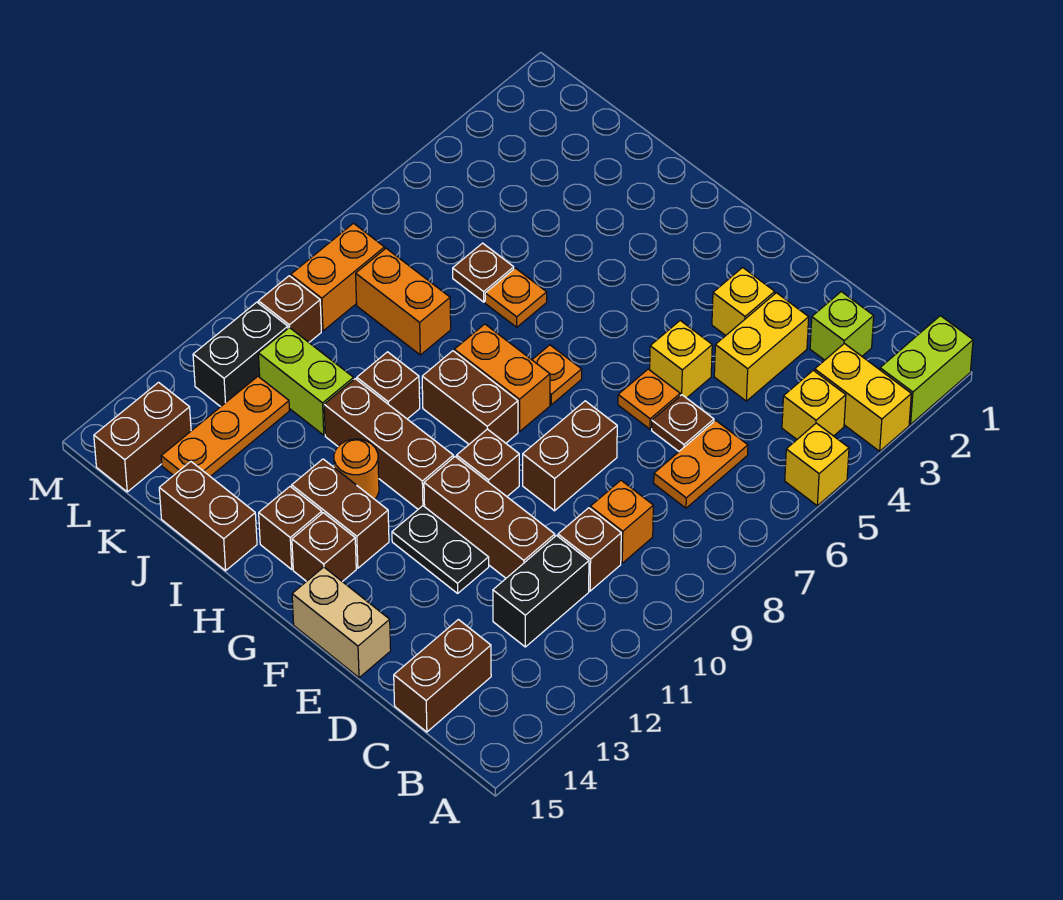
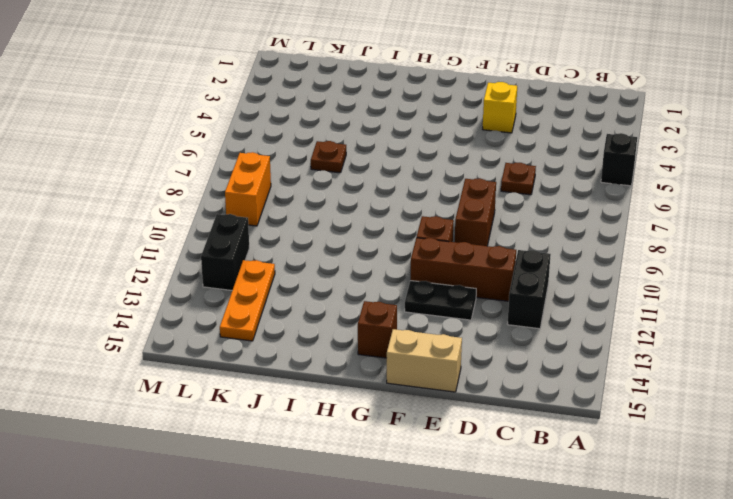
black 1x1 brick [601,133,637,186] -> yellow 1x1 brick [785,423,849,506]
none -> lime 1x2 brick [880,316,973,424]
none -> yellow 1x2 brick [815,344,911,451]
none -> yellow 1x1 brick [782,370,846,439]
none -> lime 1x1 brick [810,292,874,360]

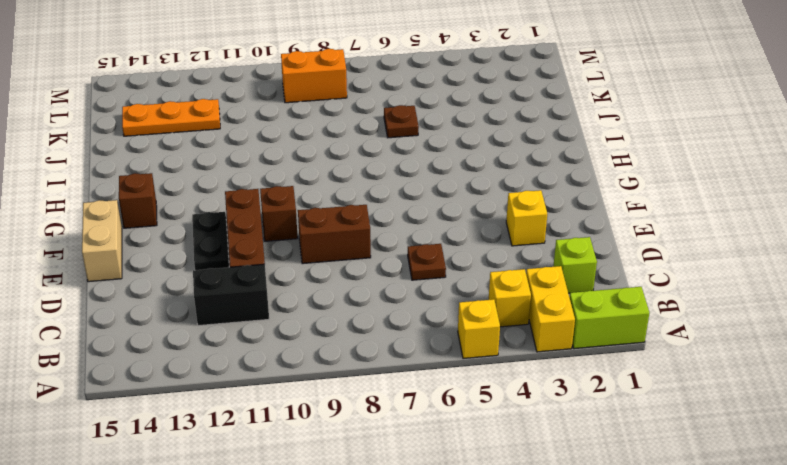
none -> orange 1x2 plate [654,420,748,508]
none -> orange 1x1 brick [590,480,653,563]
none -> brown 1x1 brick [558,508,621,591]
none -> brown 1x2 brick [394,619,491,732]

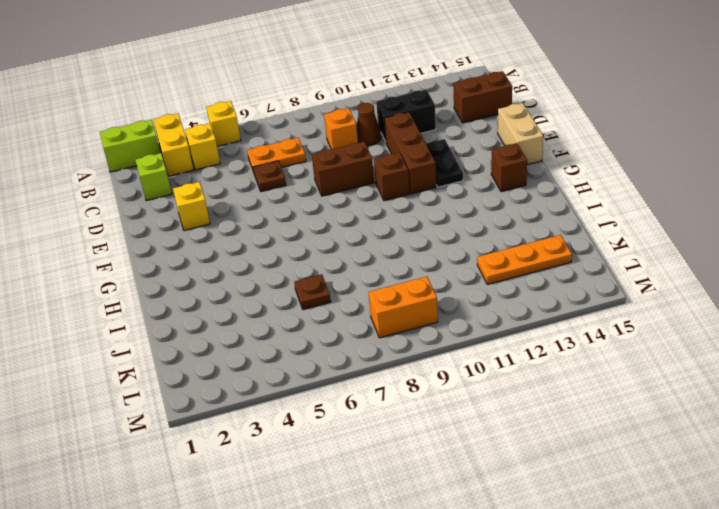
brown 1x1 cone [356,103,381,146] -> brown 1x1 brick [558,508,621,591]
none -> yellow 1x2 brick [714,293,809,401]
none -> yellow 1x1 brick [650,321,712,398]
none -> orange 1x1 plate [618,369,680,429]
none -> orange 1x1 plate [532,345,582,405]

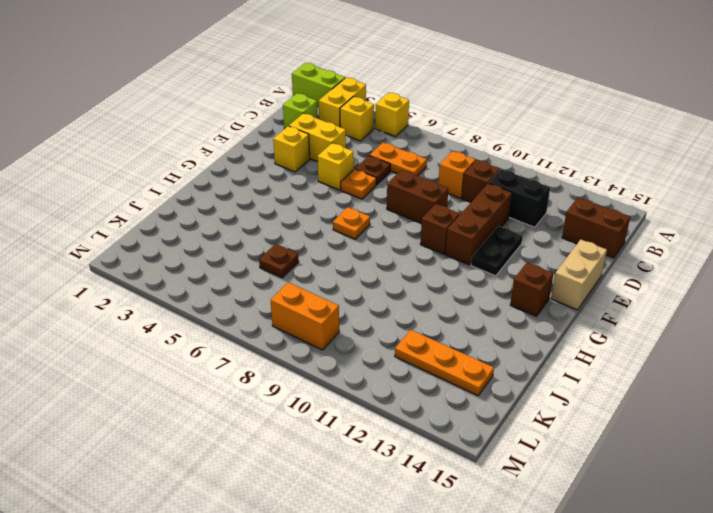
none -> orange 1x2 brick [454,324,550,432]
none -> brown 1x2 brick [422,351,518,444]
none -> brown 1x3 brick [324,379,453,509]
none -> brown 1x2 brick [292,459,389,568]

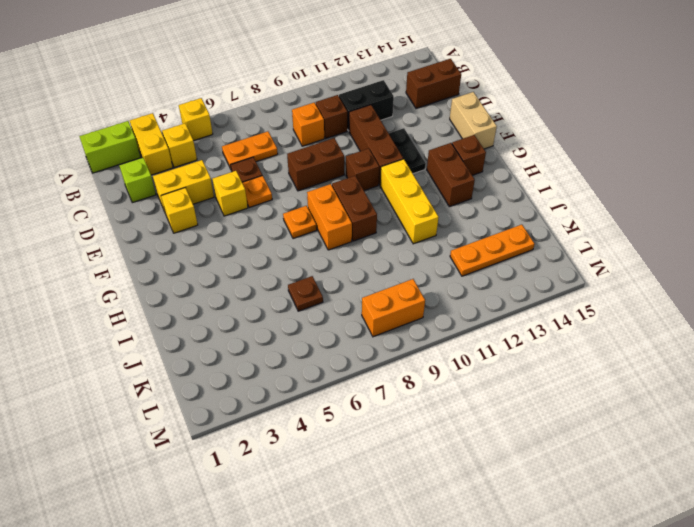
yellow 1x3 brick [380,159,439,244] -> brown 1x3 brick [324,379,453,509]
none -> orange 1x1 round brick [334,439,379,499]
none -> brown 1x1 brick [259,487,322,569]
none -> orange 1x1 plate [485,268,547,327]
none -> brown 1x1 brick [357,352,420,419]

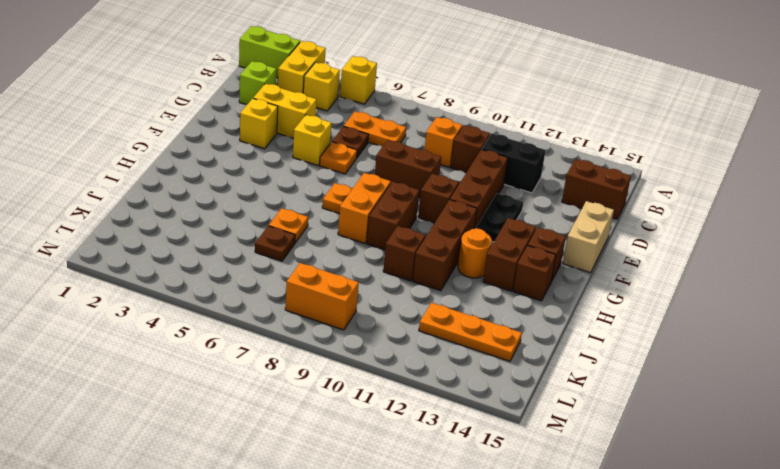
none -> brown 1x2 brick [159,462,257,571]
none -> orange 1x2 brick [356,248,451,355]
none -> lime 1x2 brick [258,327,354,435]
none -> brown 1x1 brick [258,276,321,342]

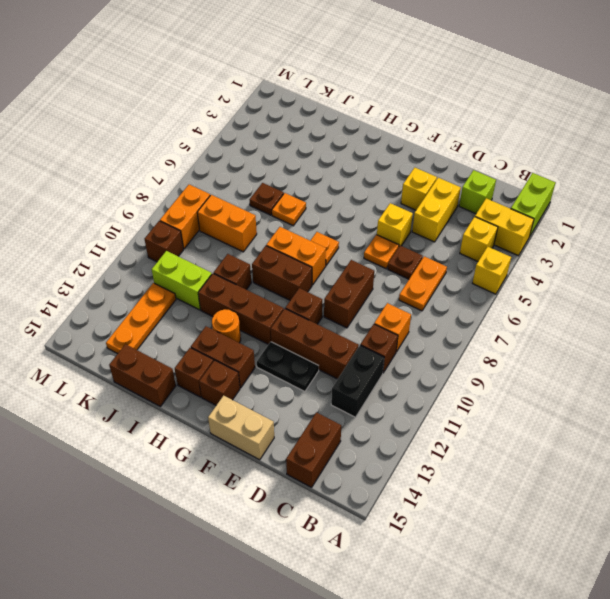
none -> black 1x2 brick [193,302,288,407]
none -> brown 1x2 brick [94,382,191,492]

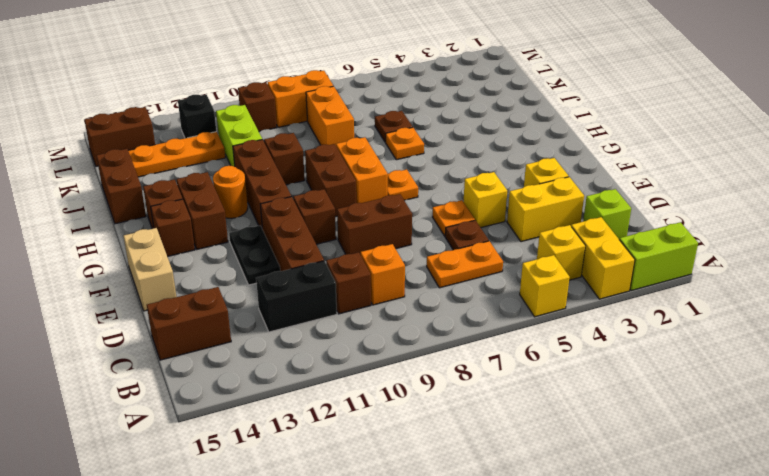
black 1x1 brick [178,95,216,138] -> black 1x2 brick [193,302,288,407]

